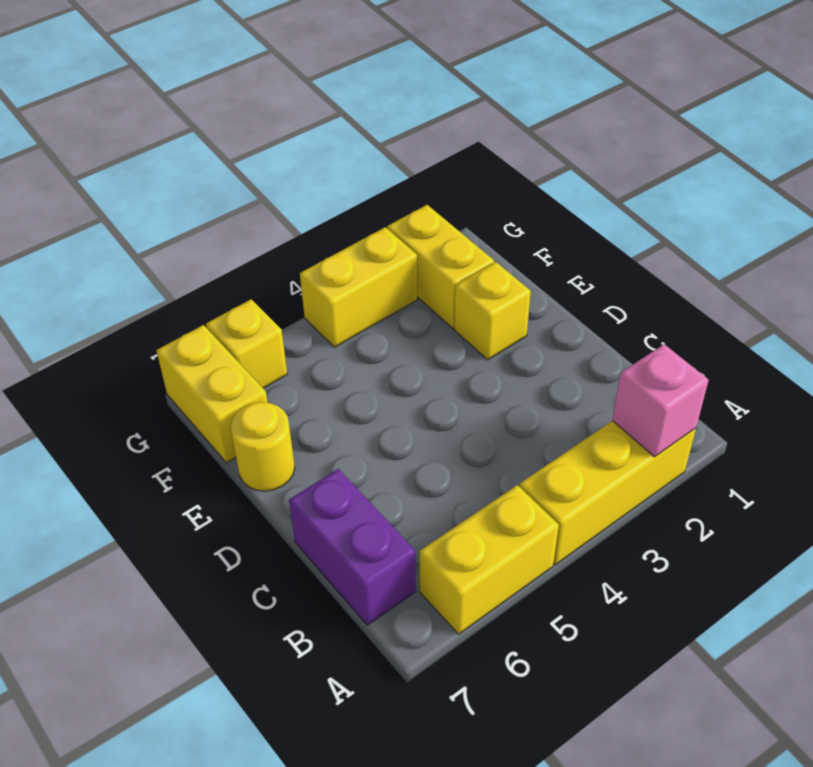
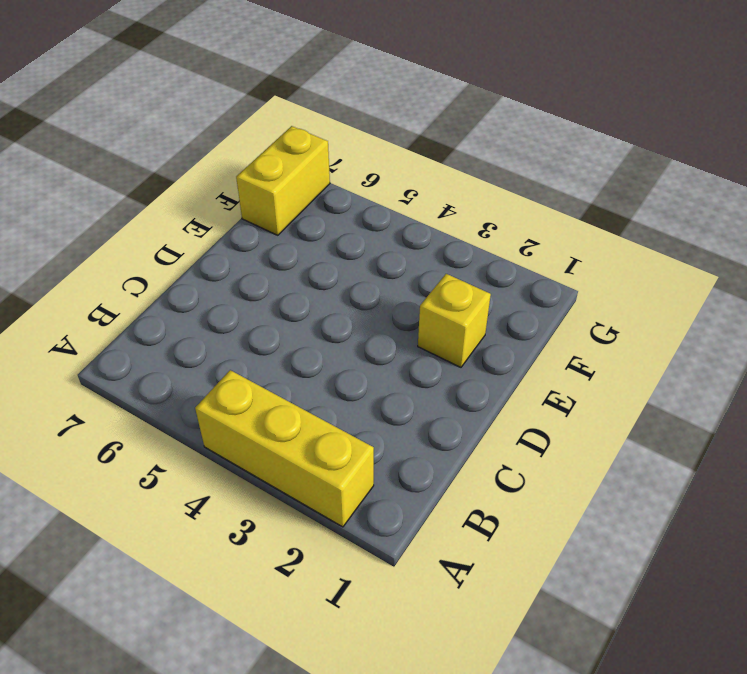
none -> yellow 1x2 brick [420,485,559,634]
none -> purple 1x2 brick [289,469,416,625]

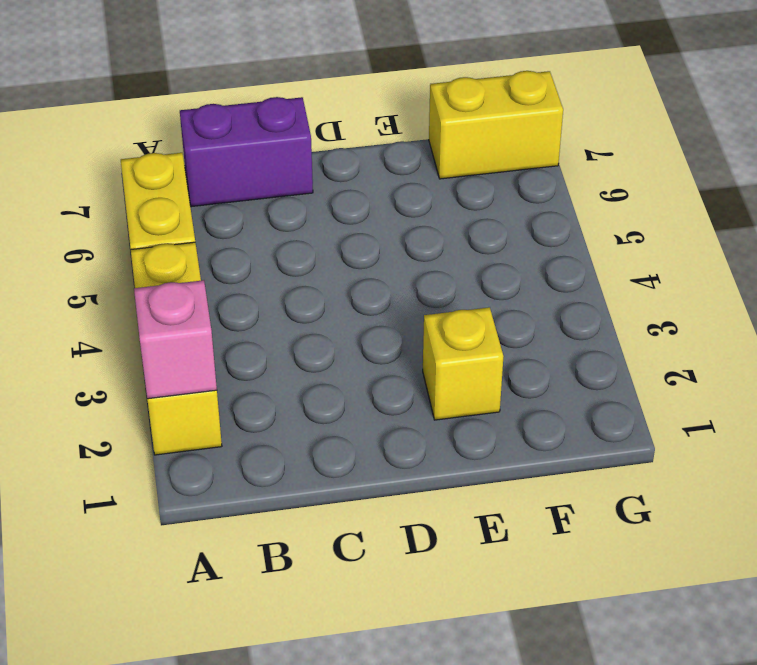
none -> yellow 1x1 round brick [230,402,295,491]
none -> yellow 1x2 brick [387,205,494,328]

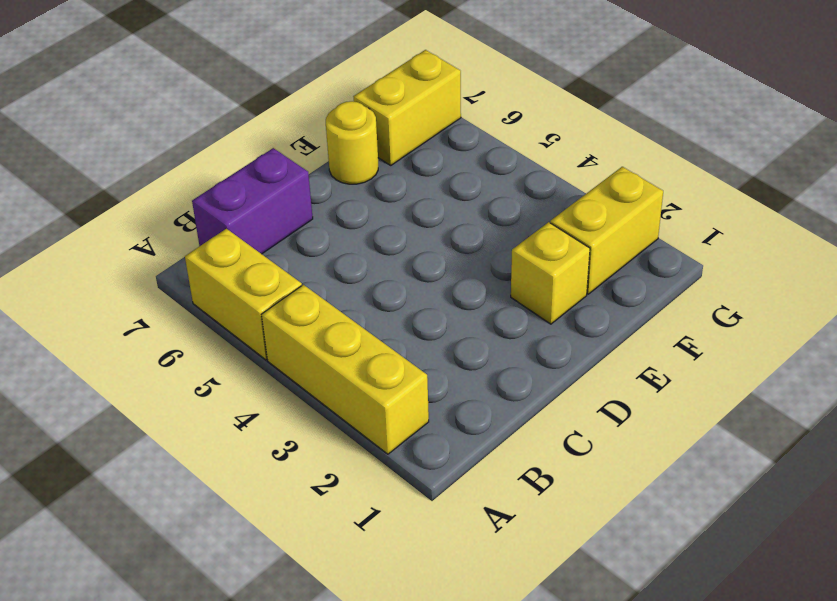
none -> yellow 1x2 brick [300,227,417,347]
none -> yellow 1x1 brick [206,299,287,388]

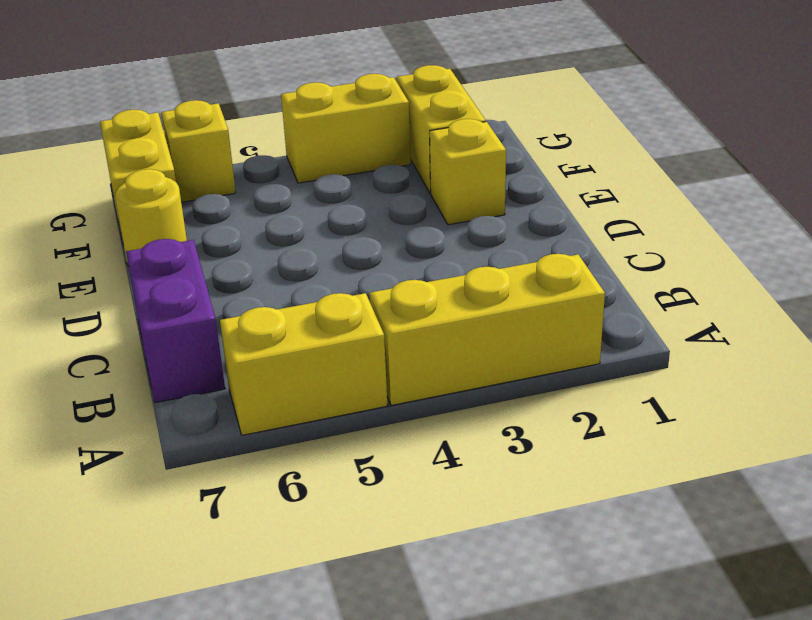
none -> pink 1x1 brick [612,344,709,457]

